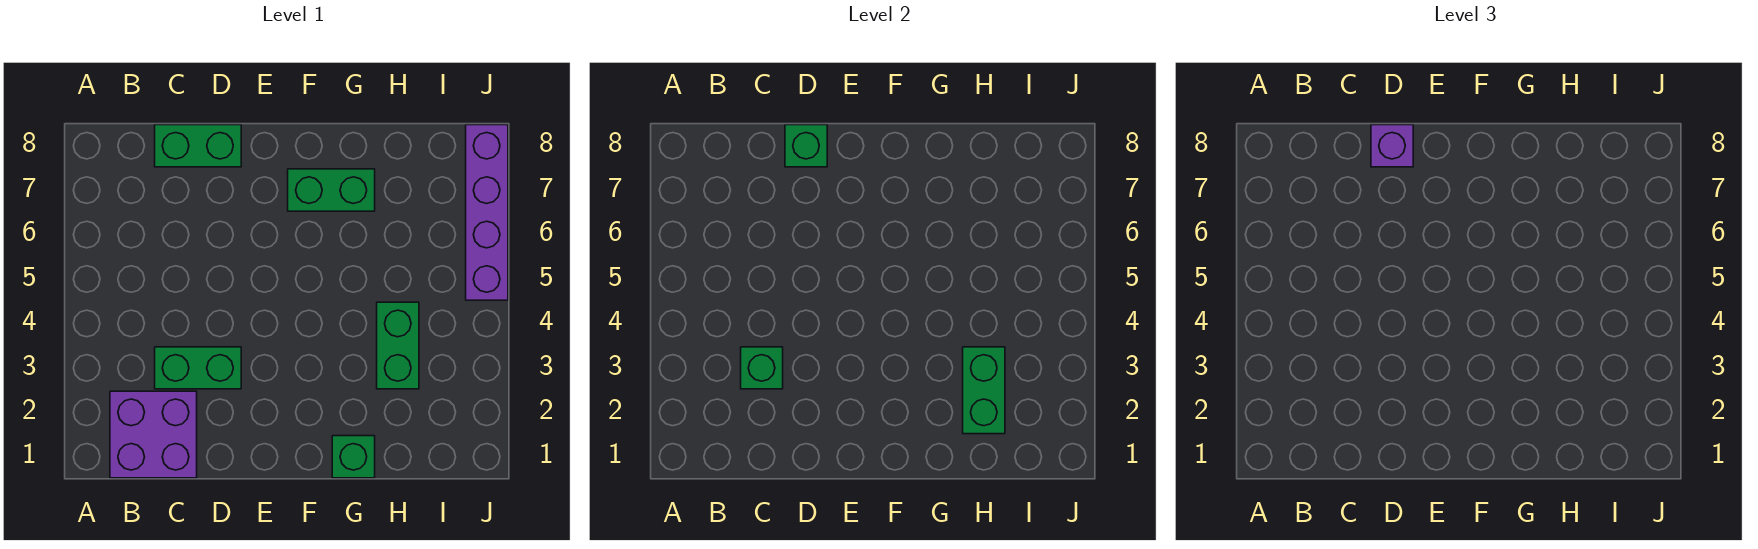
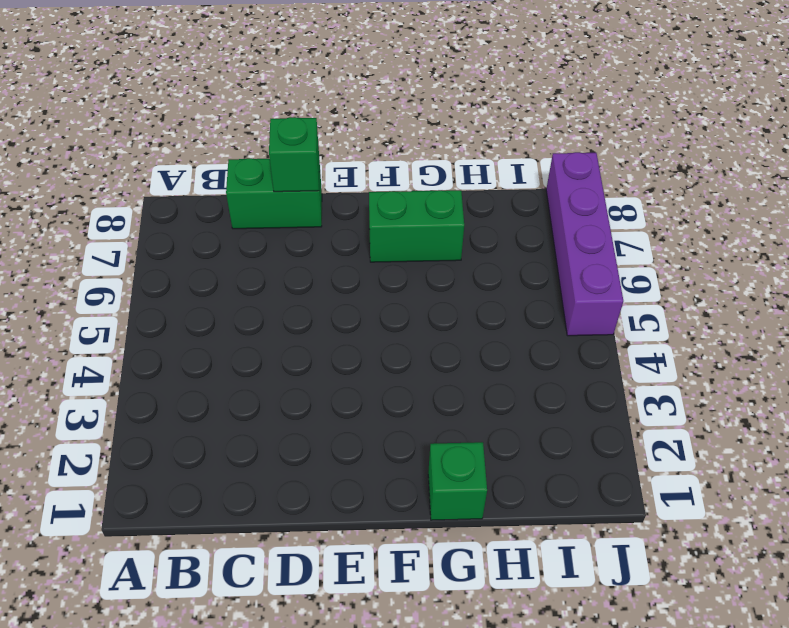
none -> purple 2x2 brick [110,391,197,478]
none -> green 1x2 brick [155,347,241,389]

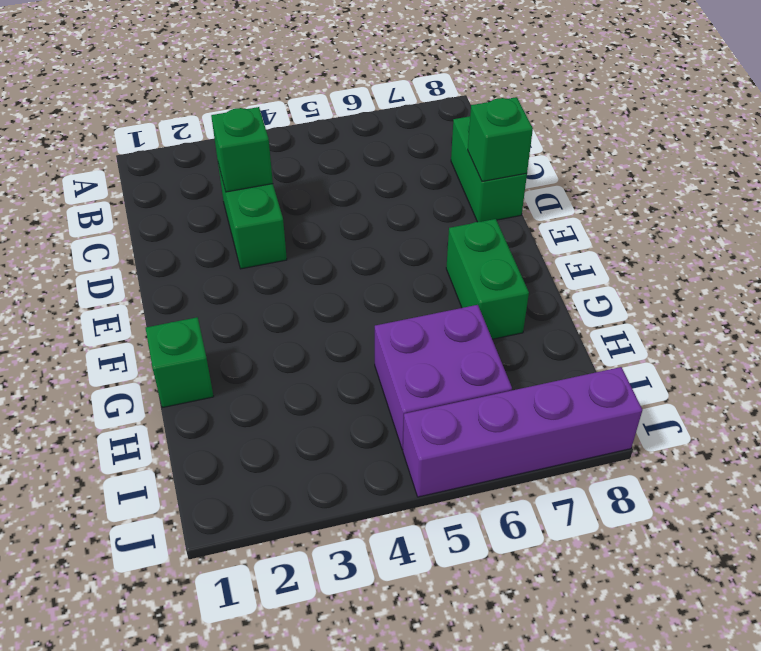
purple 2x2 brick [375,305,512,450] -> purple 2x2 brick moved to [110,391,197,478]
none -> green 1x2 brick [377,302,419,389]
none -> green 1x2 brick [963,347,1005,434]

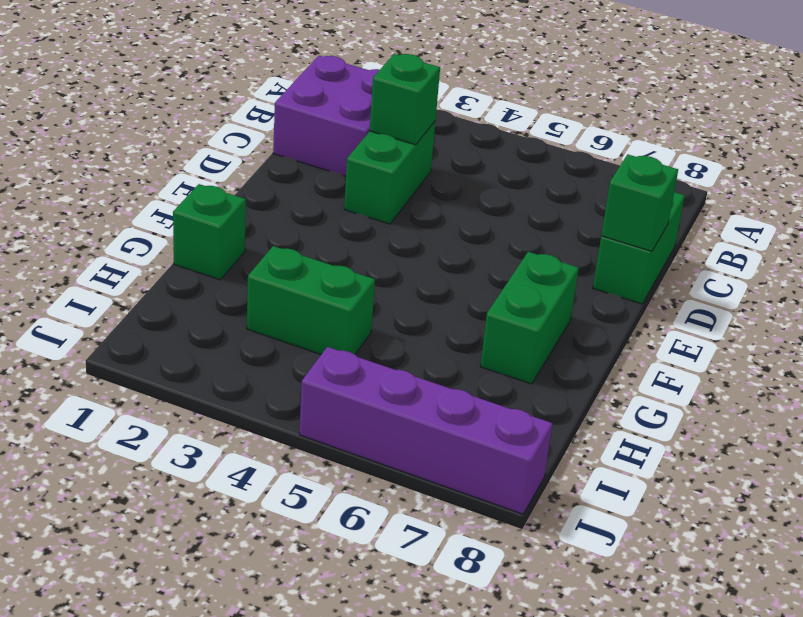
none -> green 1x2 brick [963,347,1005,434]
none -> purple 1x1 brick [1371,125,1413,167]

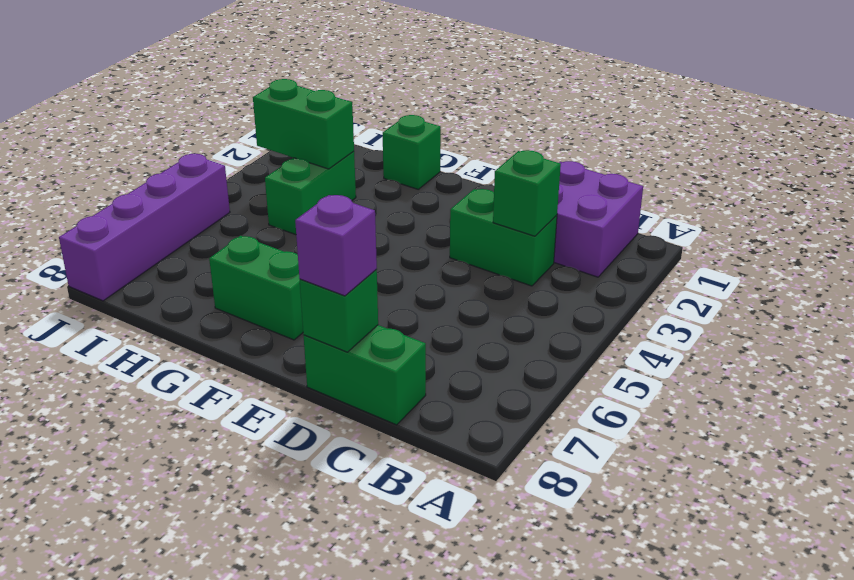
green 1x2 brick [253,79,354,169] -> green 1x2 brick turned to [963,347,1005,434]

